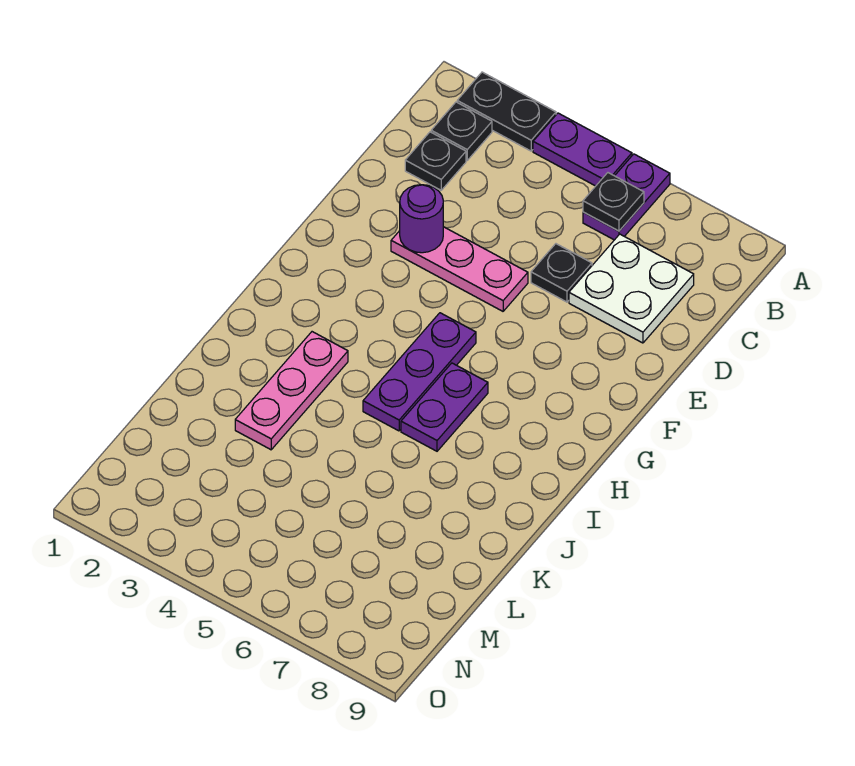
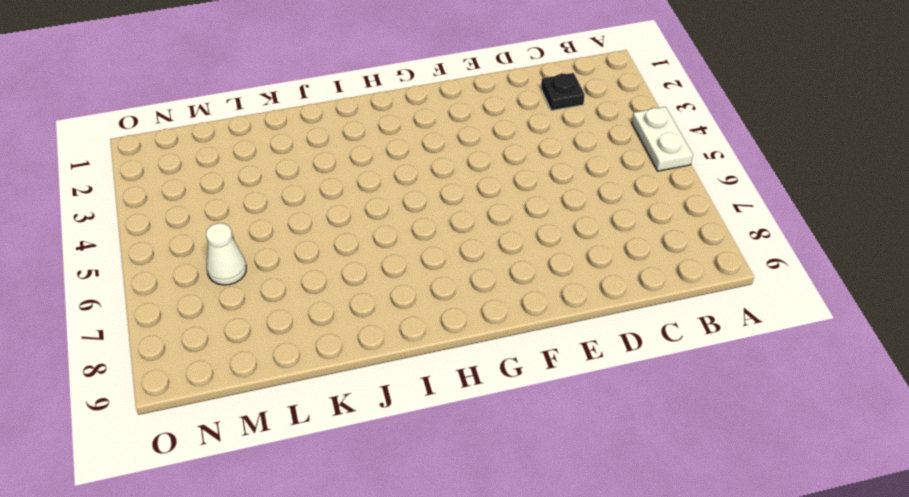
white 1x2 plate [632,107,693,171] -> purple 1x2 plate [533,113,632,186]
white 1x1 cone [206,223,246,285] -> none
none -> black 1x2 plate [457,72,556,151]
none -> purple 1x2 plate [583,154,670,240]
none -> black 1x1 plate [431,102,492,160]

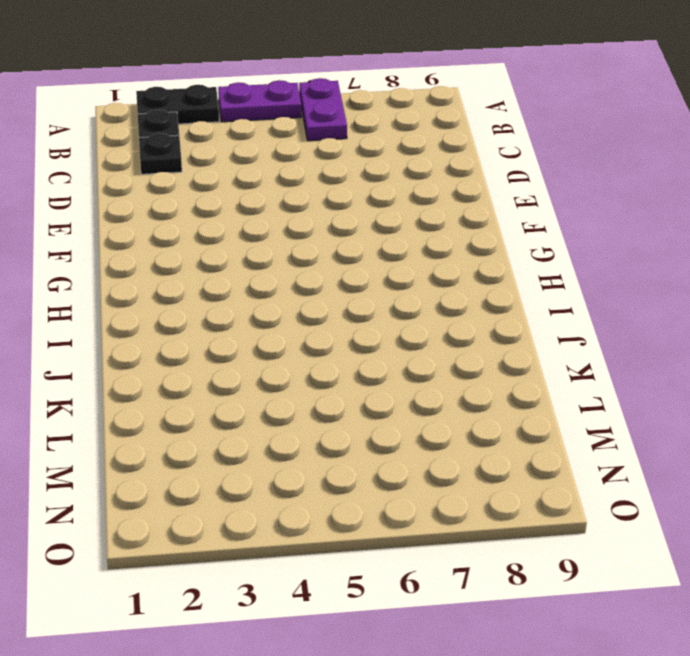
none -> white 2x2 plate [569,234,694,343]
none -> black 1x1 plate [531,244,592,302]
none -> pink 1x3 plate [391,227,528,311]

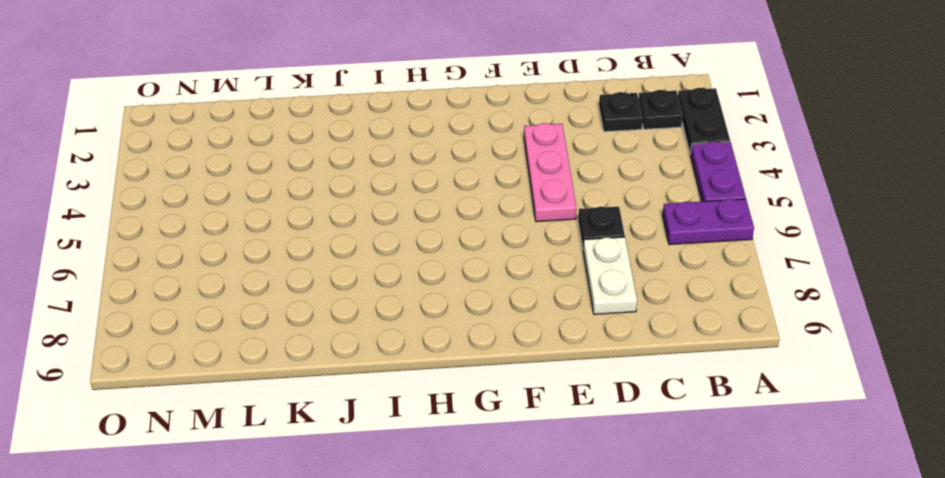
white 1x2 plate [583,237,637,314] -> white 2x2 plate [569,234,694,343]
none -> purple 1x3 plate [363,313,476,431]
none -> purple 1x2 plate [401,363,488,451]
none -> pink 1x3 plate [235,332,348,450]

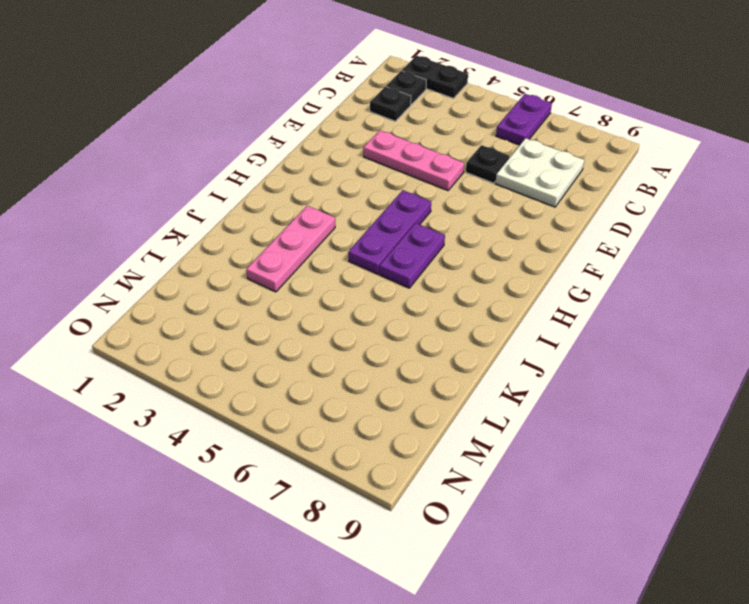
none -> purple 1x2 plate [533,113,632,186]
none -> black 1x1 plate [583,173,644,231]
none -> purple 1x1 round brick [400,185,443,253]

